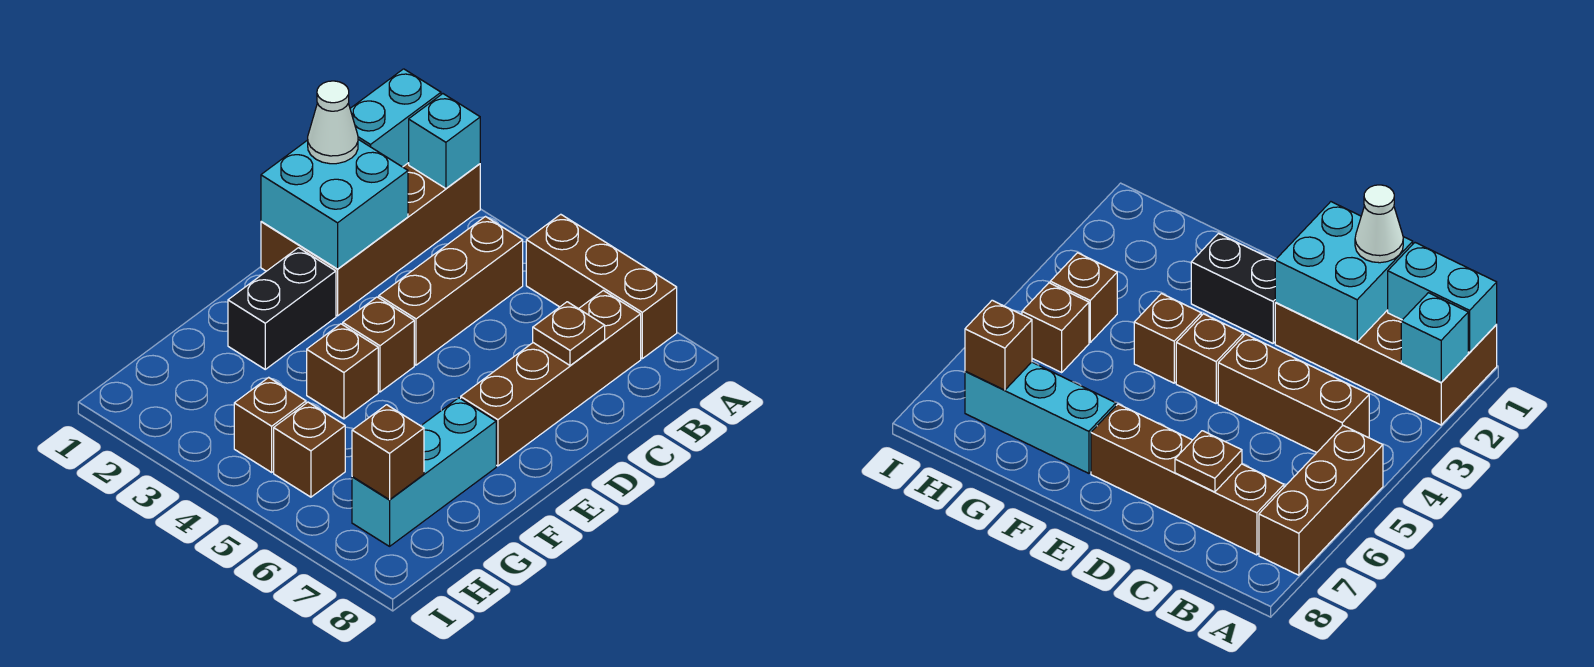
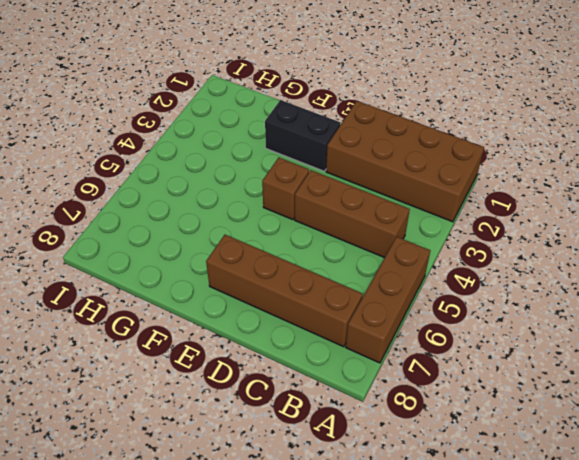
none -> brown 1x1 brick [307,324,378,419]
none -> cyan 1x3 brick [352,398,496,546]
none -> brown 1x1 brick [234,377,306,472]

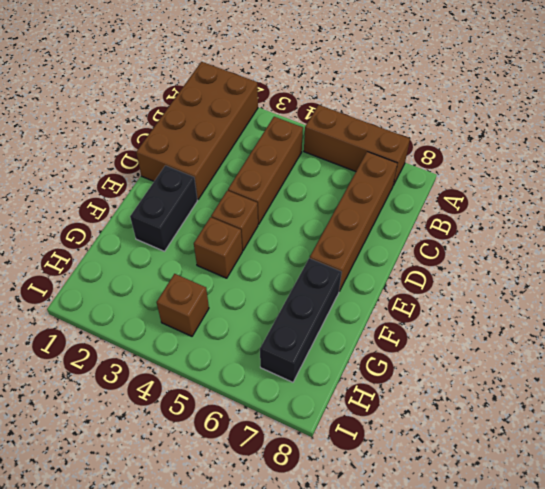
black 1x3 brick [260,258,342,382] -> cyan 1x3 brick [352,398,496,546]
none -> brown 1x1 brick [274,402,345,497]
none -> cyan 1x2 brick [350,69,441,167]
none -> cyan 1x1 brick [409,94,480,189]

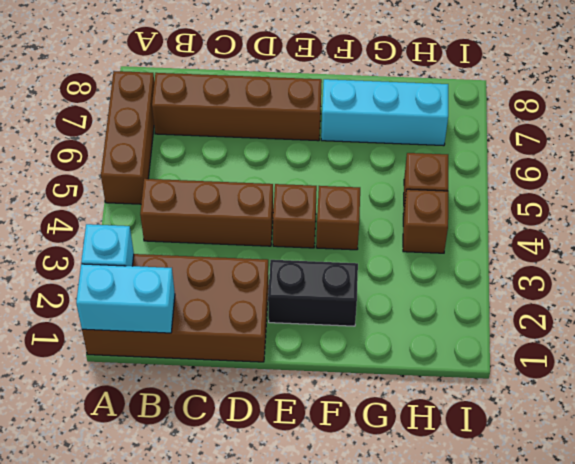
none -> cyan 2x2 brick [261,139,408,269]
none -> brown 1x1 plate [533,302,605,365]
none -> brown 1x1 brick [352,405,424,500]

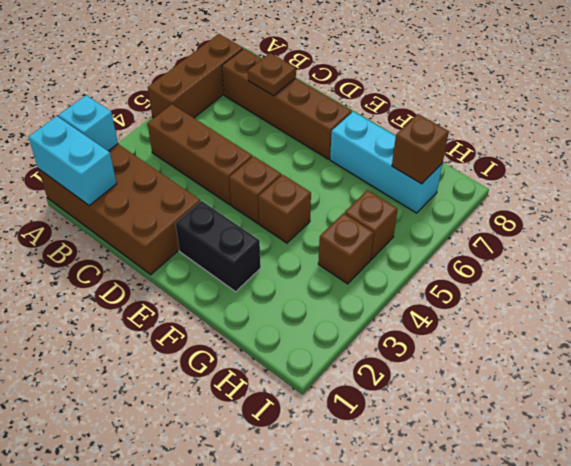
none -> cyan 2x2 brick [261,139,408,269]
none -> white 1x1 cone [308,81,358,164]

